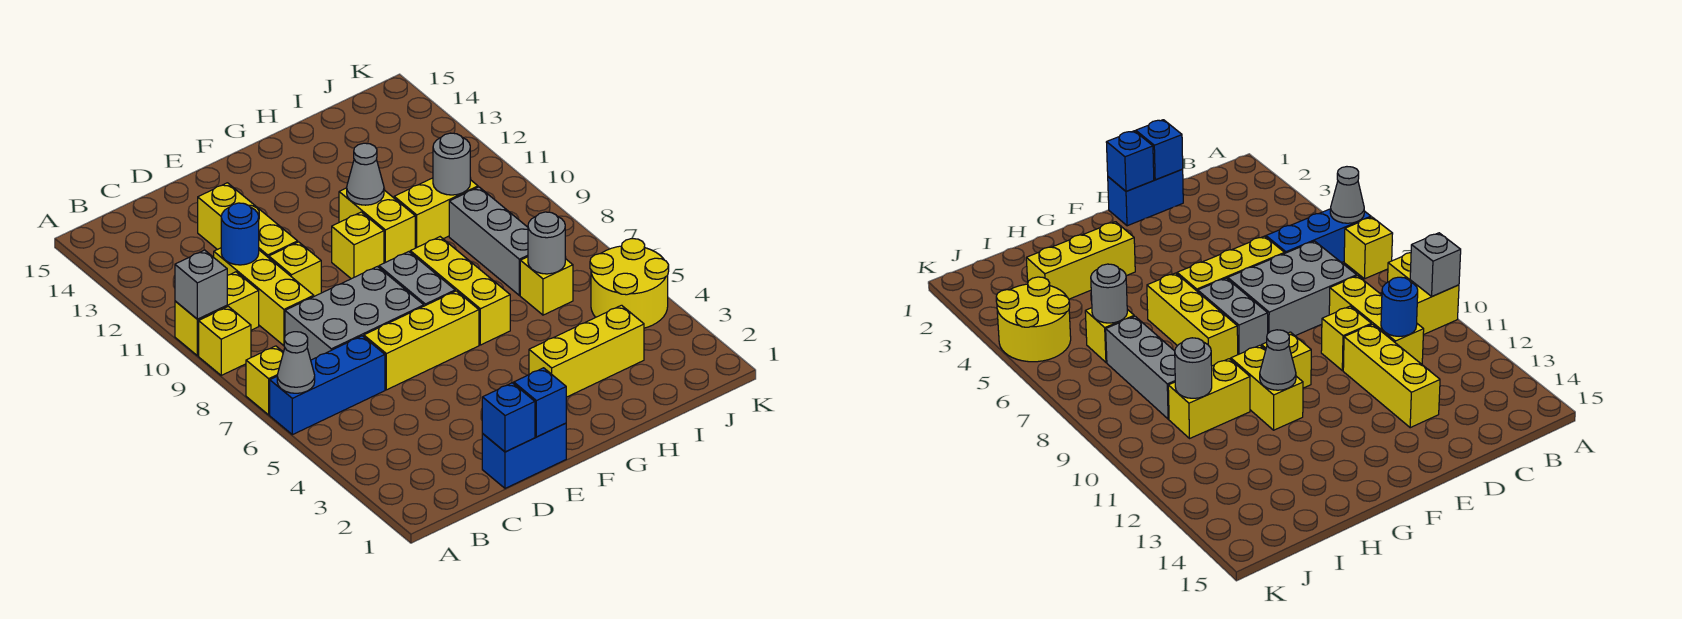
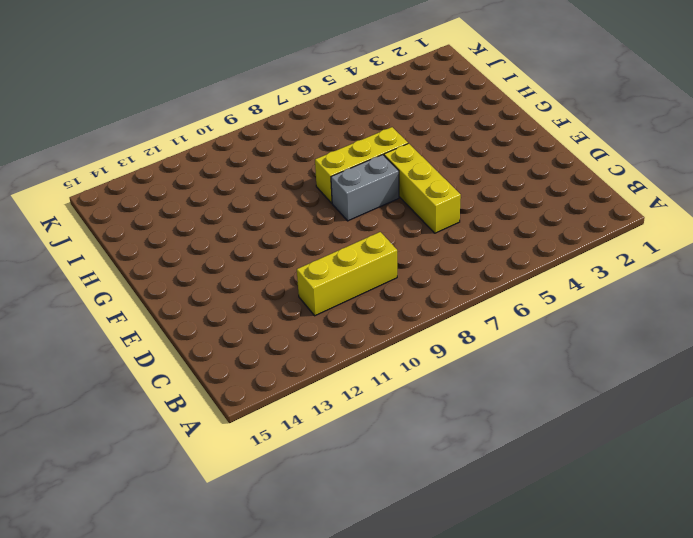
none -> blue 1x3 brick [270,336,385,435]
none -> yellow 1x1 brick [246,346,283,415]
none -> yellow 1x1 brick [199,307,251,375]

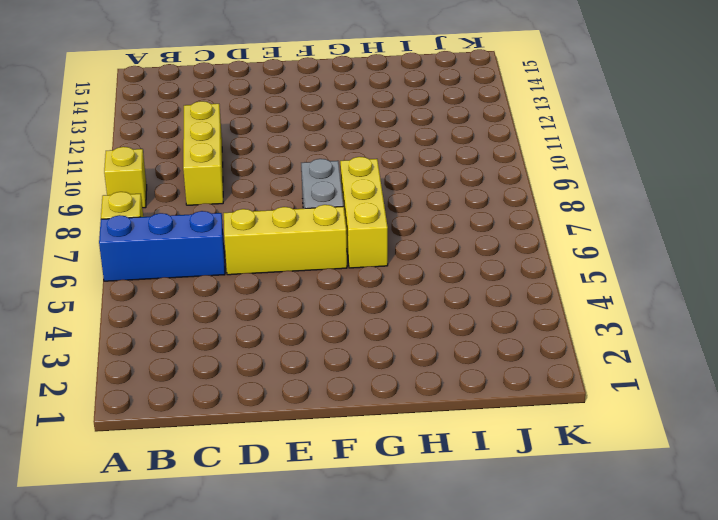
none -> yellow 1x2 brick [175,272,259,356]
none -> grey 2x3 brick [285,267,424,360]
none -> blue 1x2 brick [482,423,566,488]

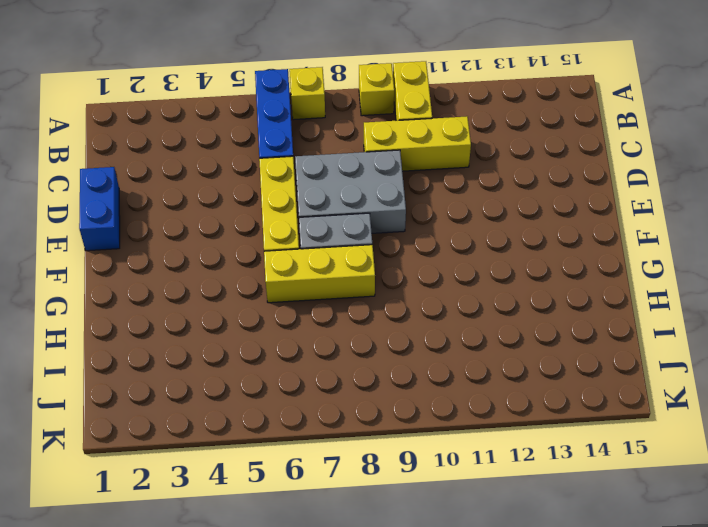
grey 2x3 brick [295,150,406,233] -> grey 2x3 brick turned to [285,267,424,360]
none -> yellow 1x1 brick [269,242,321,296]
none -> yellow 1x3 brick [198,183,298,258]
none -> yellow 1x1 brick [332,212,384,279]

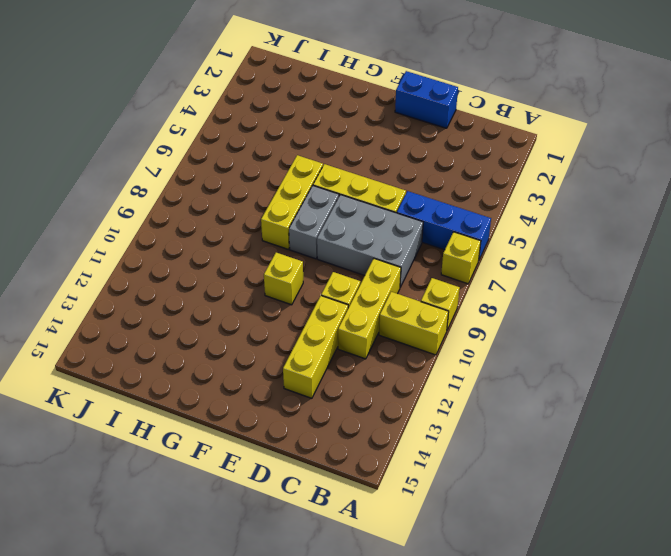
none -> yellow 1x3 brick [529,305,644,397]
none -> yellow 1x2 brick [339,188,415,263]
none -> yellow 1x2 brick [394,178,478,248]

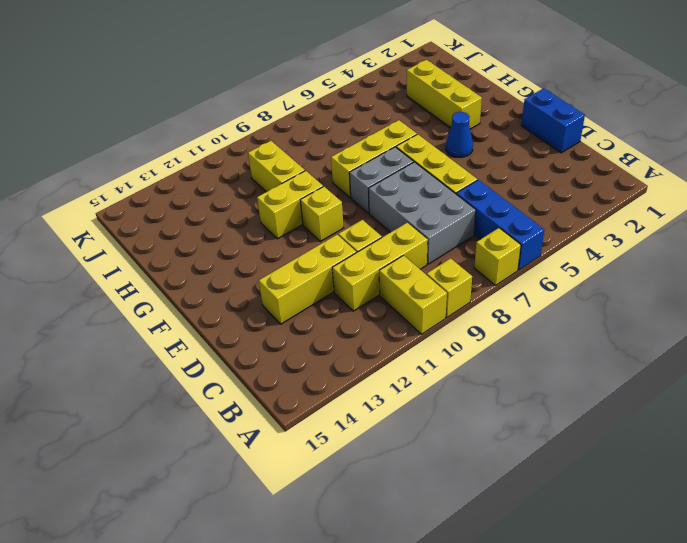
blue 1x1 cone [446,112,473,158] -> none
none -> yellow 1x1 brick [520,257,573,315]
none -> grey 1x3 brick [449,187,528,295]
none -> yellow 2x2 round brick [590,239,669,328]

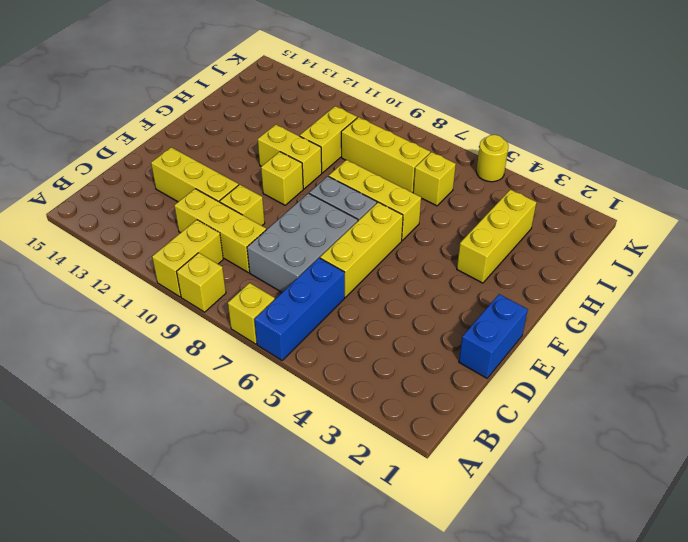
yellow 1x3 brick [341,117,430,193] -> grey 1x3 brick [449,187,528,295]
yellow 1x1 round brick [476,135,508,182] -> yellow 2x2 round brick [590,239,669,328]
none -> grey 1x1 cone [277,332,315,393]
none -> grey 1x1 brick [175,250,227,319]
none -> blue 1x1 round brick [221,203,259,265]

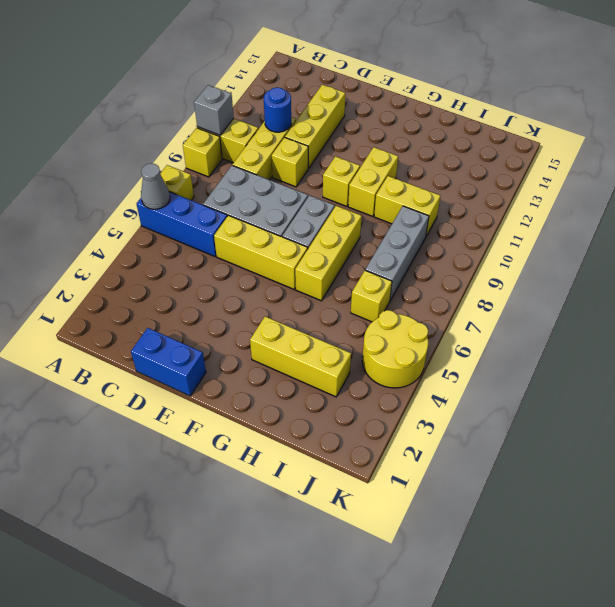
none -> blue 1x1 brick [482,383,535,452]
none -> blue 1x1 brick [514,368,566,437]
none -> grey 1x1 cone [347,143,384,205]

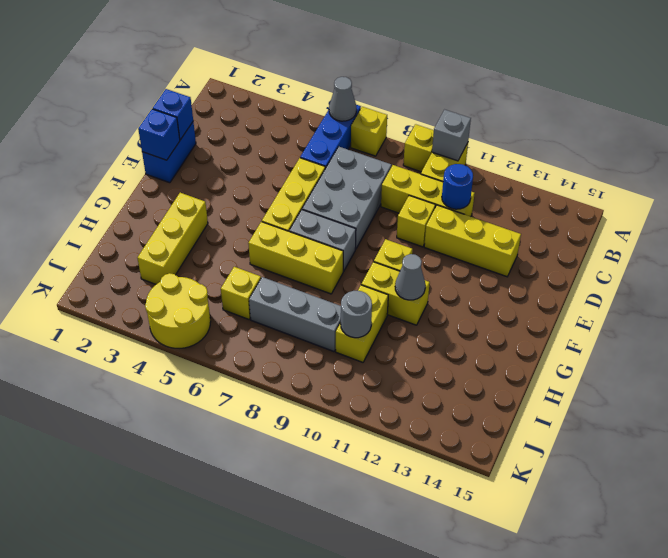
none -> grey 1x1 round brick [528,212,565,274]

